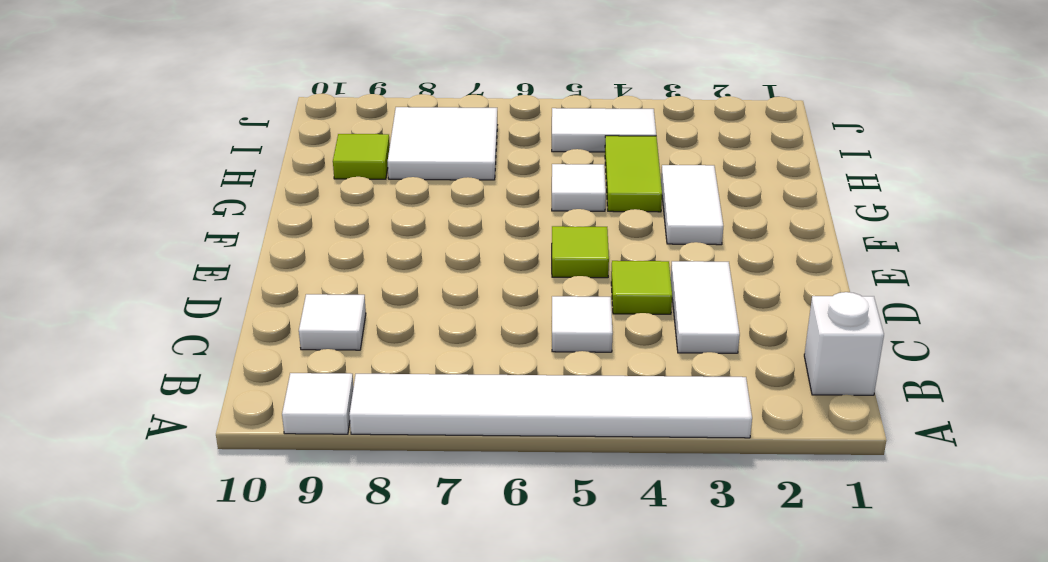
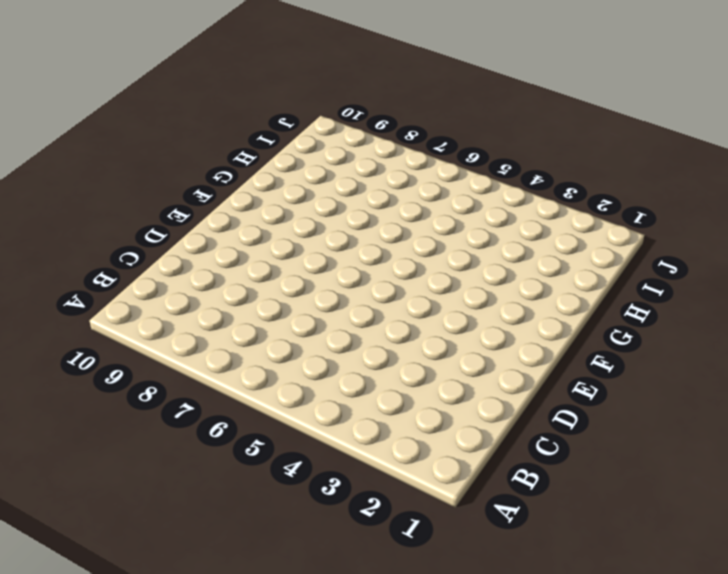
none -> white 1x6 tile [349,374,752,438]
none -> white 1x1 tile [282,373,354,434]
none -> white 1x1 brick [804,292,884,395]

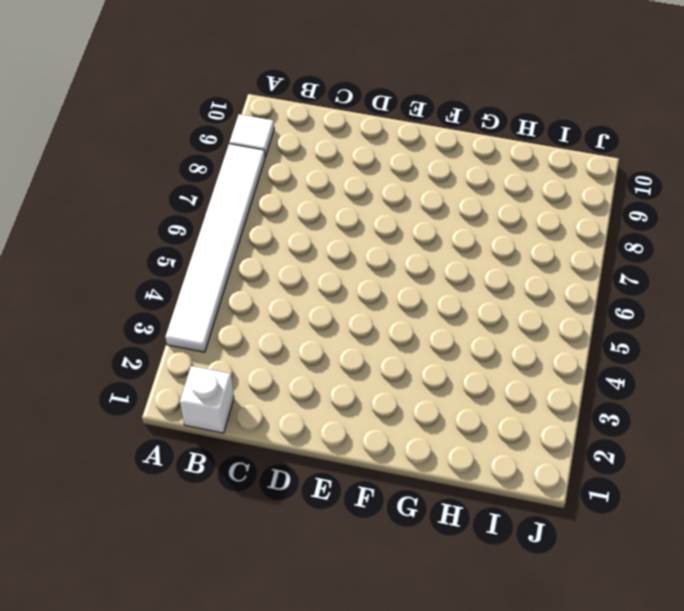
none -> white 1x2 tile [671,261,740,353]
none -> white 1x1 tile [552,296,613,352]
none -> white 1x1 tile [299,294,366,350]

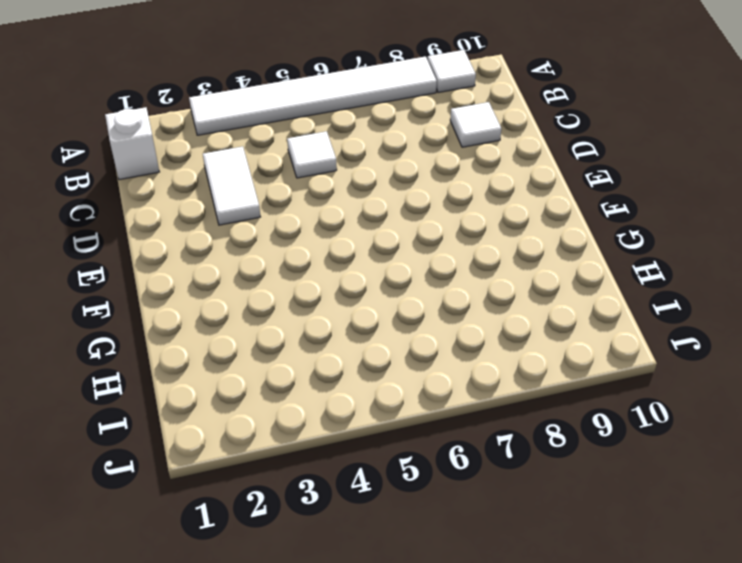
none -> lime 1x1 tile [611,261,672,314]
none -> lime 1x1 tile [552,226,609,278]
none -> white 1x2 tile [661,165,723,245]

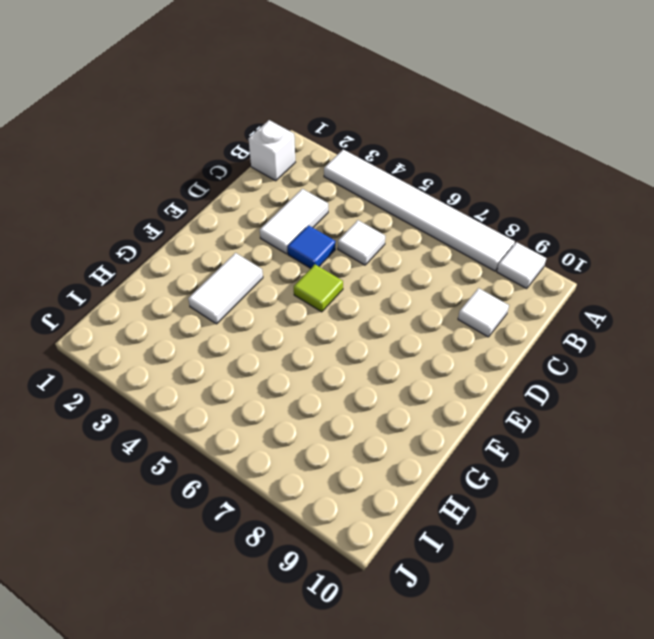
blue 1x1 tile [288,225,336,268] -> lime 1x1 tile [611,261,672,314]
none -> lime 1x2 tile [605,136,662,212]
none -> white 1x1 tile [552,164,606,211]
none -> white 2x2 tile [388,107,497,180]

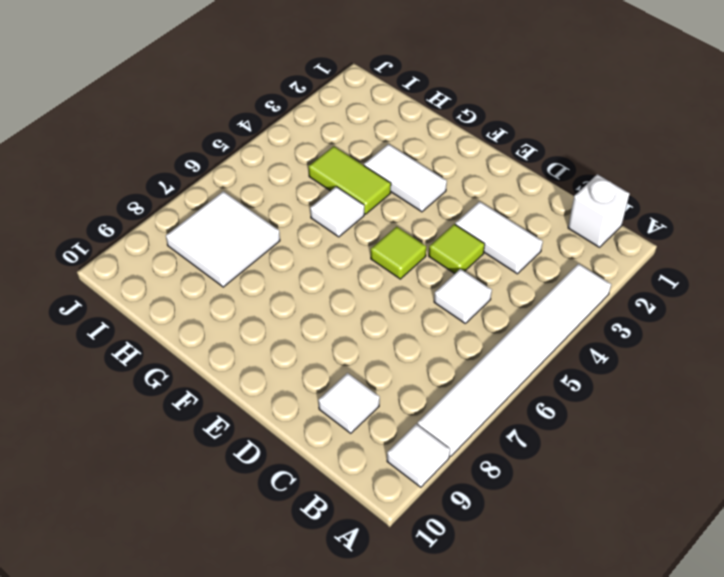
none -> lime 1x1 tile [333,134,390,179]
none -> white 1x2 tile [552,108,656,152]

